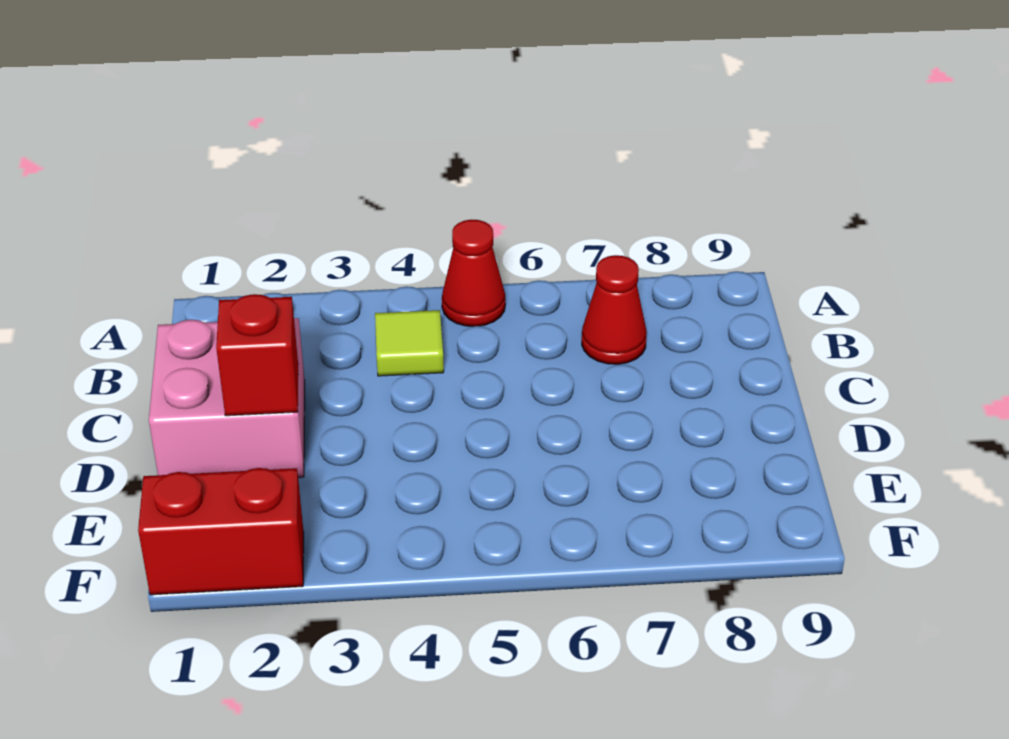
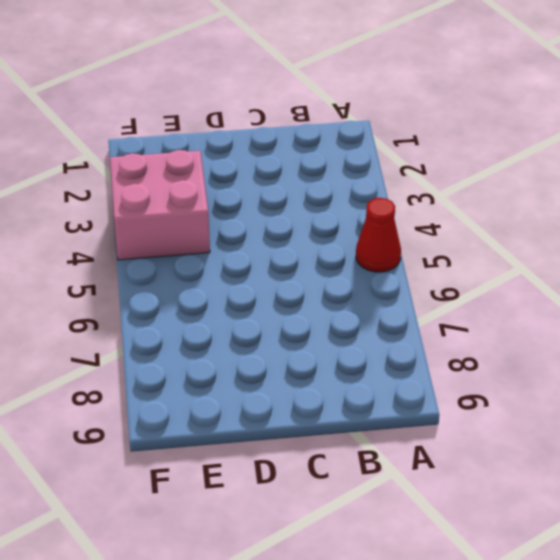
pink 2x2 brick [110,150,210,260] -> pink 2x2 brick moved to [149,318,305,477]
none -> lime 1x1 tile [375,310,444,376]
none -> red 1x1 cone [582,255,647,364]

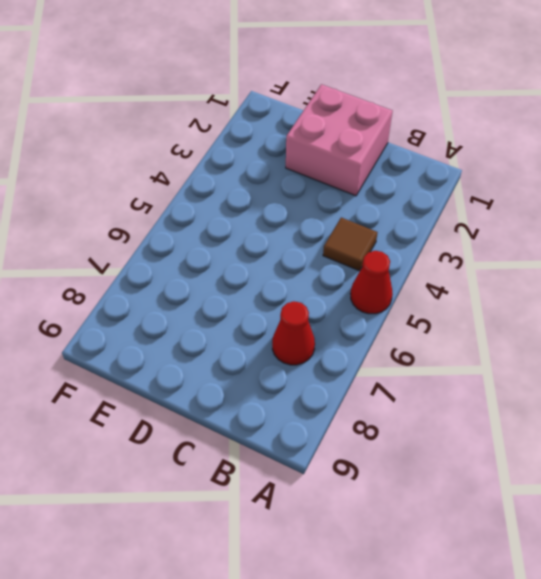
brown 1x1 tile [323,217,378,271] -> lime 1x1 tile [375,310,444,376]
none -> red 1x2 brick [138,468,304,595]
none -> red 1x1 brick [216,294,298,416]

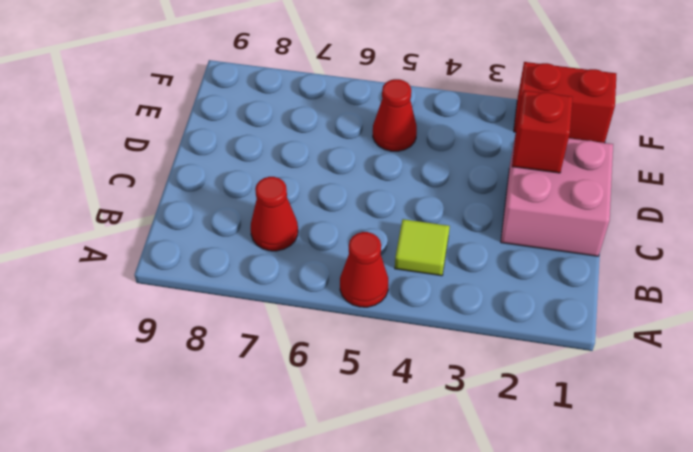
red 1x1 cone [373,79,417,151] -> none

